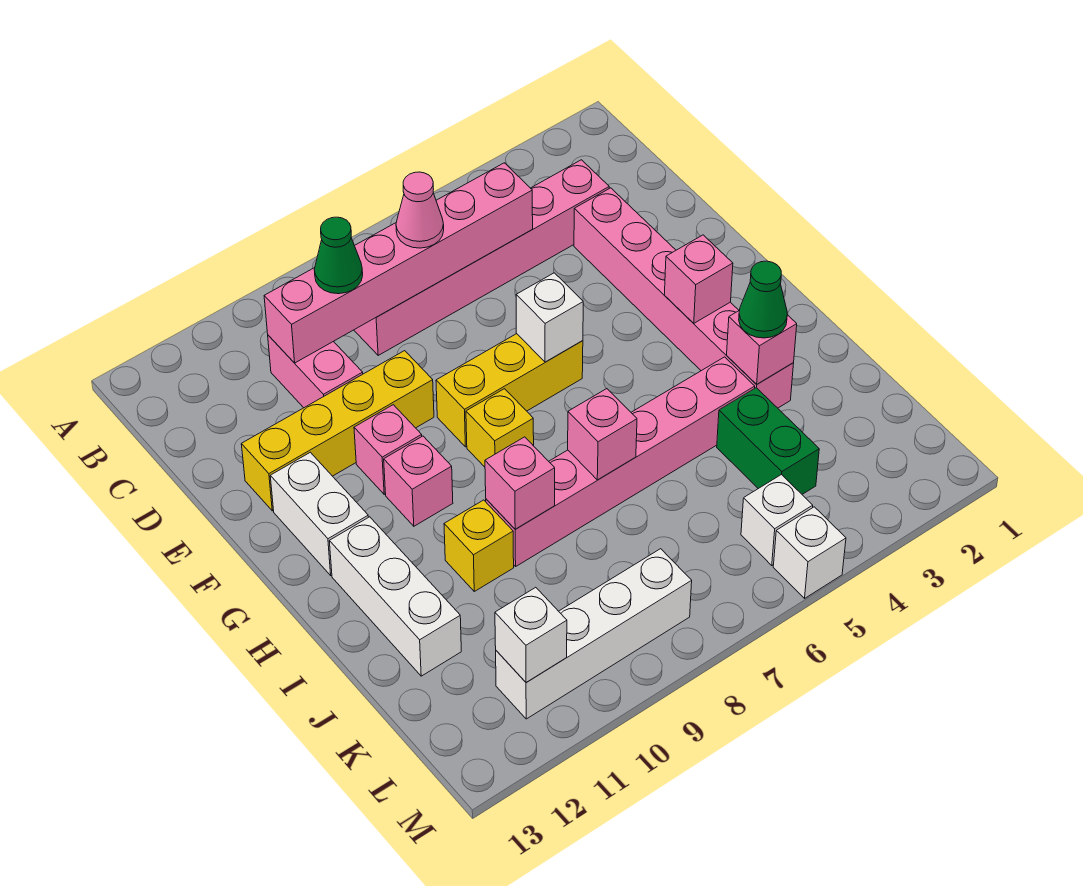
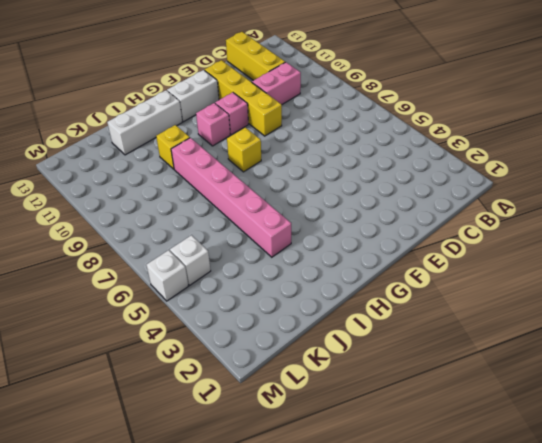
yellow 1x3 brick [226,32,285,81] -> yellow 1x3 brick moved to [436,334,583,447]
none -> pink 1x6 brick [354,160,609,355]
none -> pink 1x6 brick [574,188,794,408]
none -> green 1x2 brick [717,388,819,494]

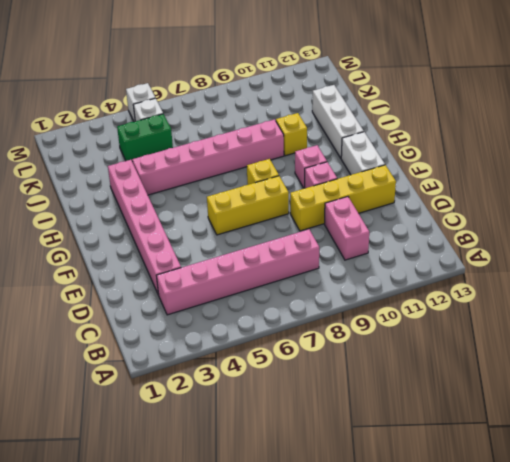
green 1x2 brick [117,114,173,162] -> green 1x2 brick turned to [717,388,819,494]
none -> white 1x4 brick [496,549,692,719]
none -> pink 1x6 brick [264,163,533,363]
none -> white 1x1 brick [516,273,583,362]

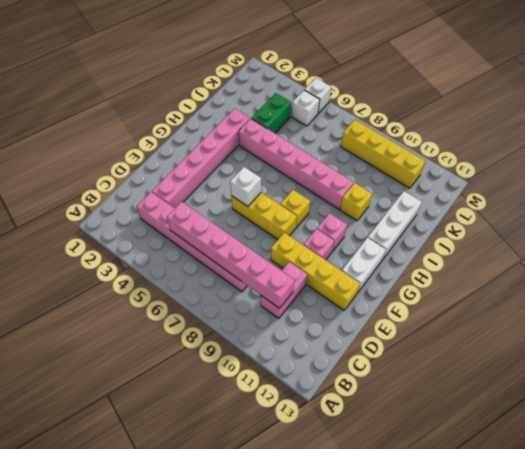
yellow 1x4 brick [341,120,425,188] -> white 1x4 brick [496,549,692,719]
none -> pink 1x1 brick [665,235,733,323]
none -> pink 1x1 brick [727,310,797,384]
none -> pink 1x1 brick [568,389,637,480]

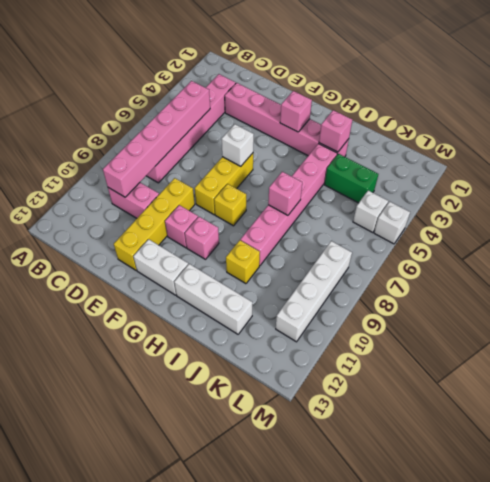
none -> pink 1x1 brick [485,437,555,529]
none -> white 1x1 brick [495,587,567,683]
none -> pink 1x1 cone [396,172,444,248]

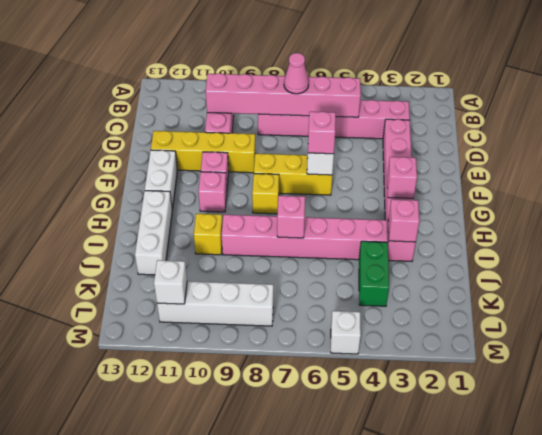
pink 1x1 brick [308,112,336,154] -> pink 1x1 brick moved to [485,437,555,529]
none -> white 1x1 brick [741,474,813,565]
none -> green 1x1 cone [314,217,363,294]
none -> green 1x1 cone [739,261,787,338]

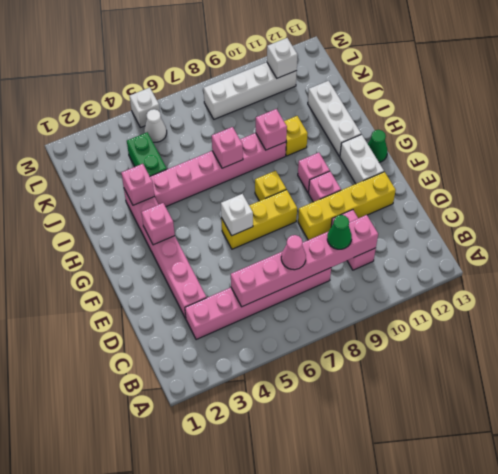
green 1x1 cone [368,130,387,162] -> green 1x1 cone moved to [739,261,787,338]
white 1x1 cone [144,109,167,142] -> white 1x1 brick [741,474,813,565]

